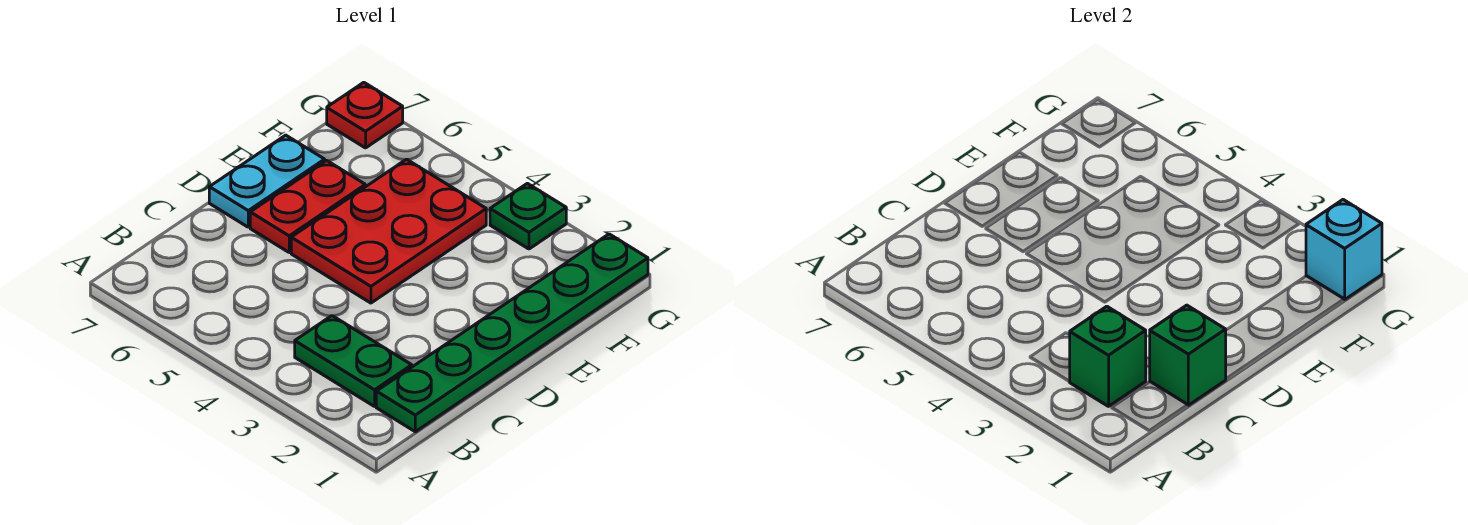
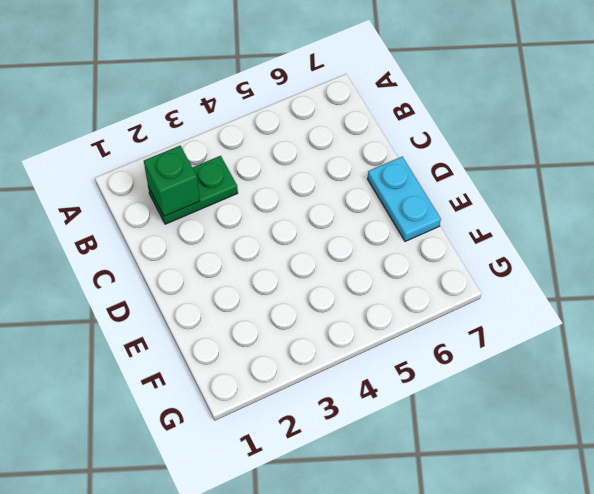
none -> green 1x6 plate [376,234,648,432]
none -> red 2x3 plate [291,159,486,303]

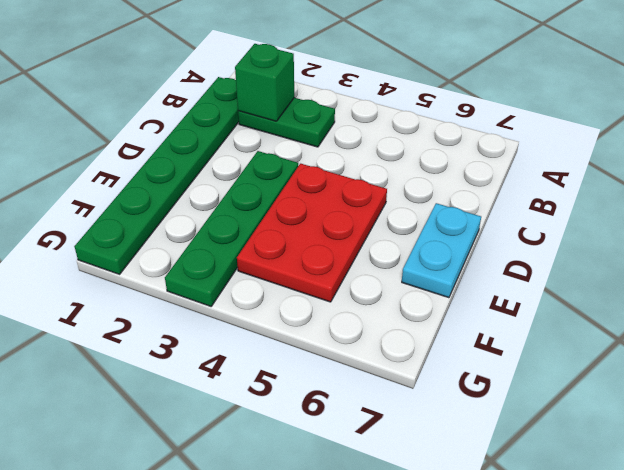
green 1x4 plate [165,151,298,306] -> green 1x1 plate [490,183,566,249]
none -> red 1x2 plate [250,161,365,252]
none -> red 1x1 plate [327,82,403,148]

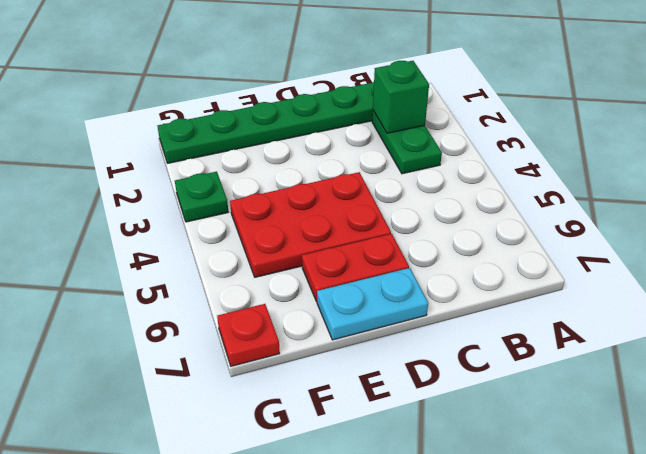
none -> green 1x1 brick [1150,305,1226,405]
none -> cyan 1x1 brick [1306,200,1382,299]

